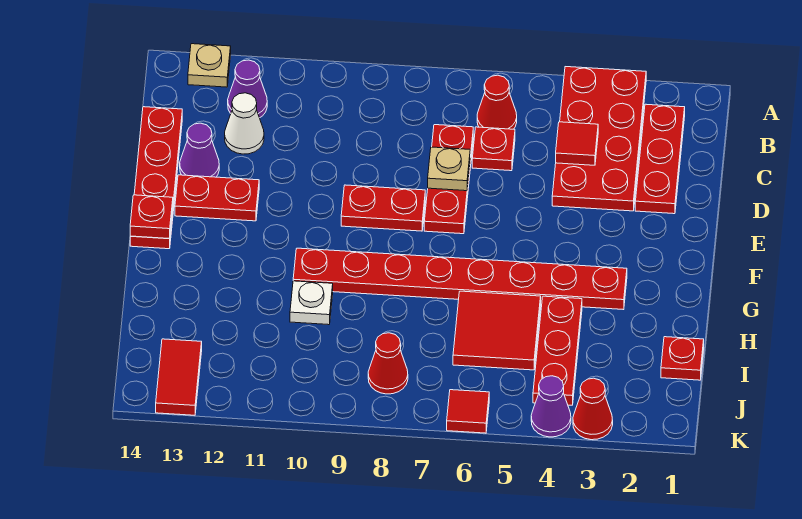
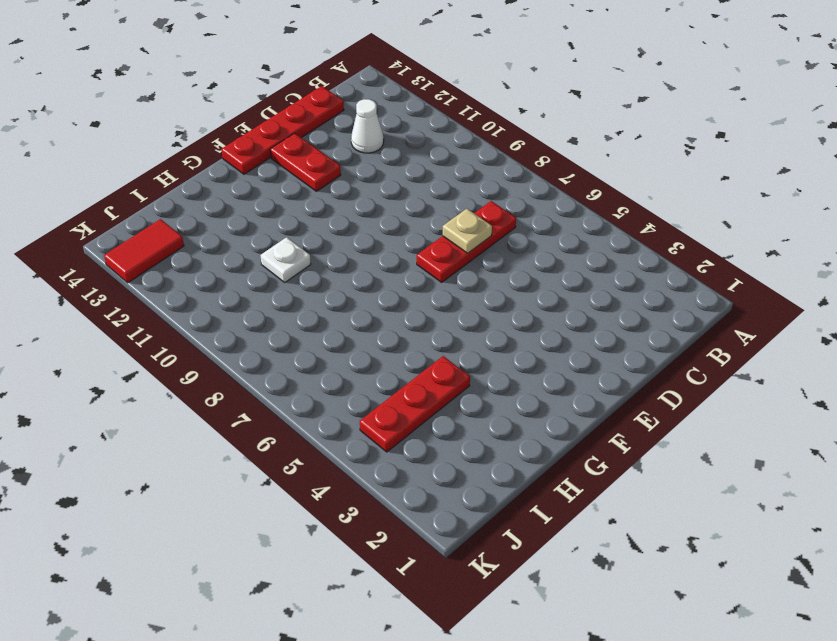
none -> red 2x4 plate [552,67,646,211]
none -> tan 1x1 plate [188,44,231,87]
none -> red 1x3 plate [635,104,685,214]

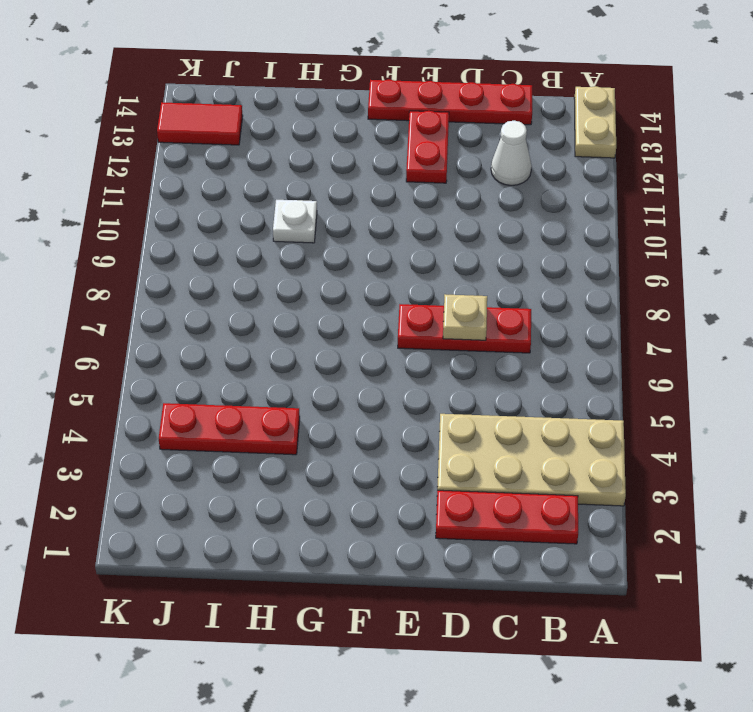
tan 2x4 plate [437,414,626,506] -> red 2x4 plate [552,67,646,211]
tan 1x2 plate [574,86,616,158] -> tan 1x1 plate [188,44,231,87]
none -> red 1x1 cone [477,75,517,129]
none -> purple 1x1 cone [228,60,267,118]
none -> red 1x1 plate [472,127,515,171]

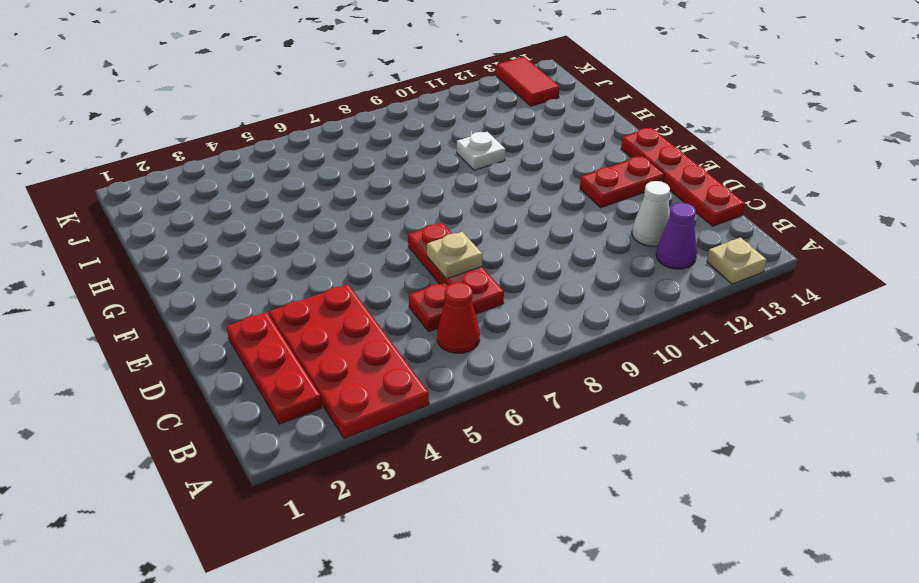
none -> purple 1x1 cone [180,123,219,177]
none -> red 1x2 plate [341,185,425,231]
none -> red 1x8 plate [293,248,627,310]

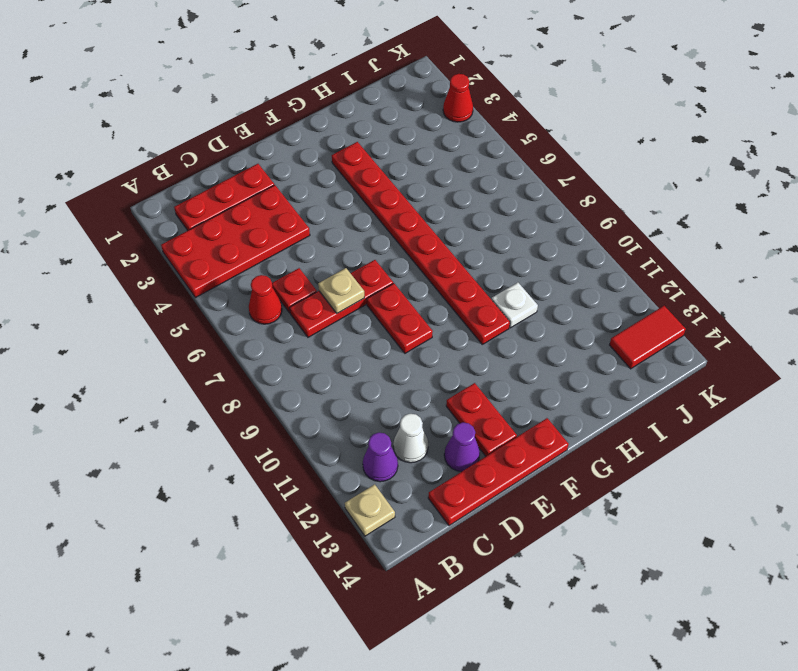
none -> red 1x3 plate [533,296,582,405]
none -> red 2x2 tile [453,291,541,370]
none -> red 1x1 plate [661,337,704,380]

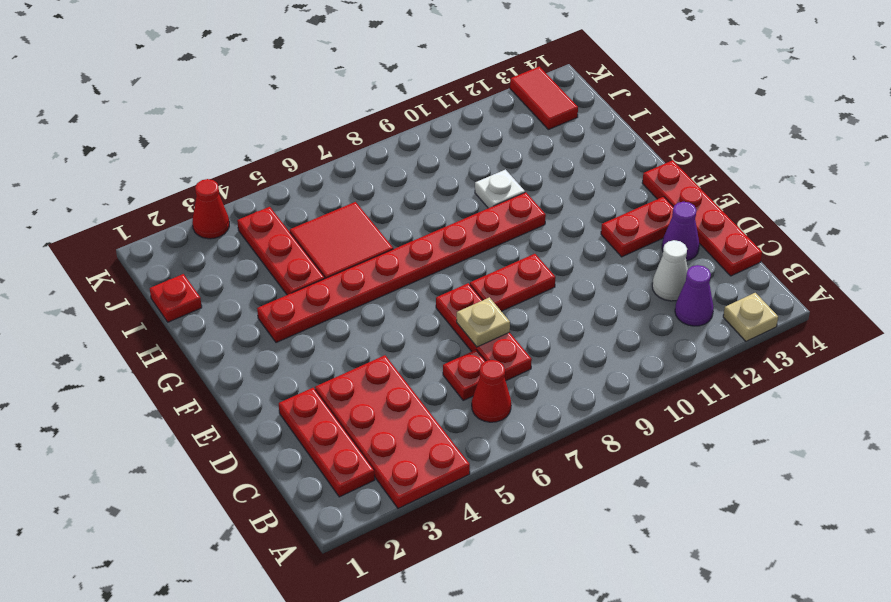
none -> red 1x1 cone [368,333,408,394]
none -> purple 1x1 cone [531,376,571,437]
none -> red 1x1 tile [447,390,489,433]

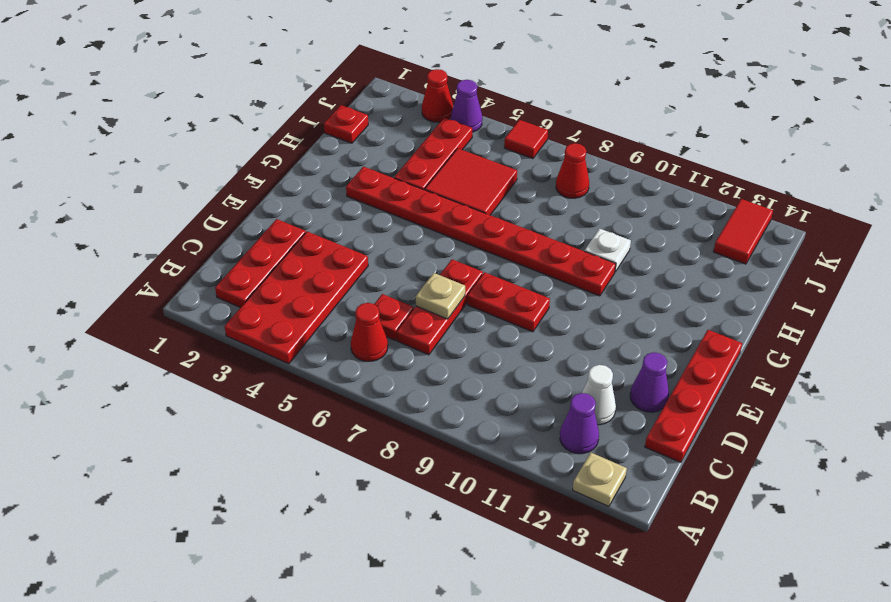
none -> red 1x2 plate [175,175,259,221]
none -> red 1x1 tile [556,122,598,165]
none -> red 1x1 plate [130,195,173,239]

